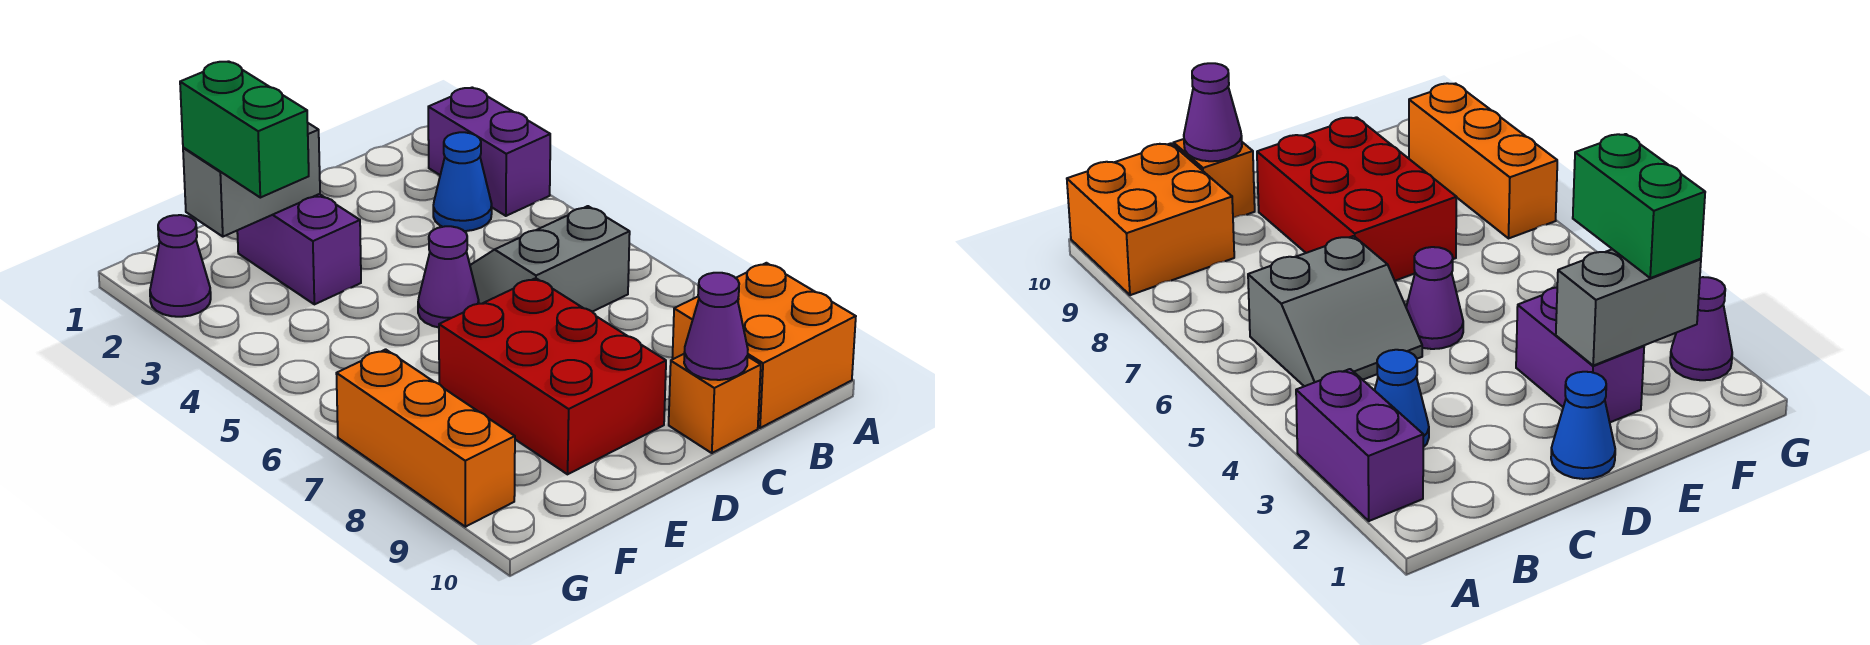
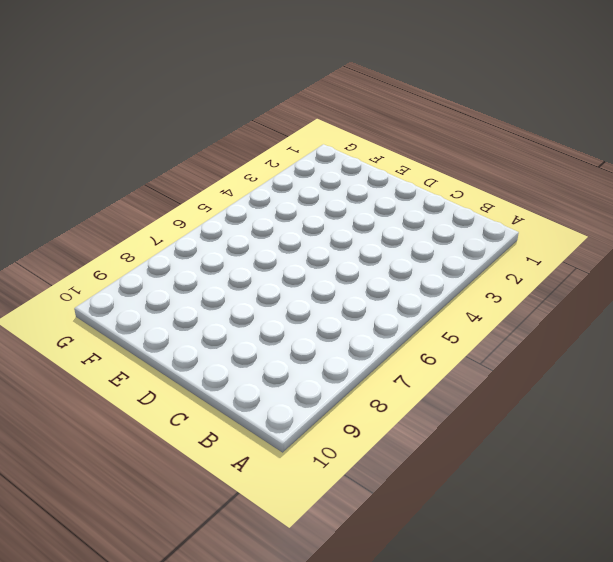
none -> purple 1x2 brick [428,87,550,216]
none -> orange 2x2 brick [672,263,856,428]
none -> blue 1x1 cone [433,132,492,231]

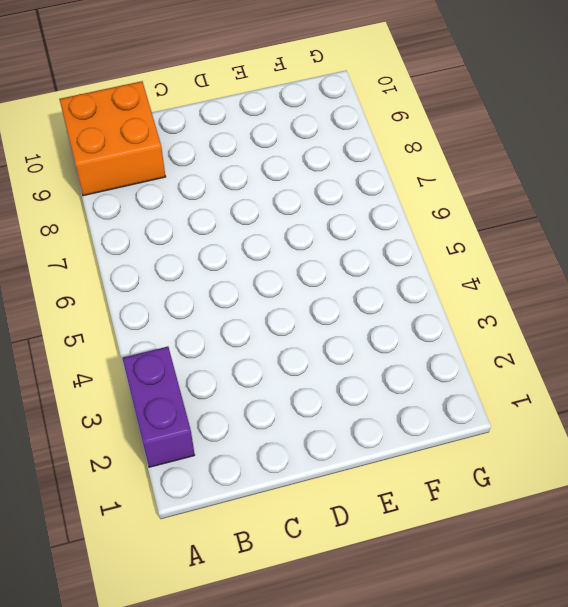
none -> blue 1x1 cone [433,132,492,231]
none -> grey 2x2 slope [470,206,630,312]
none -> orange 1x1 brick [669,354,761,453]

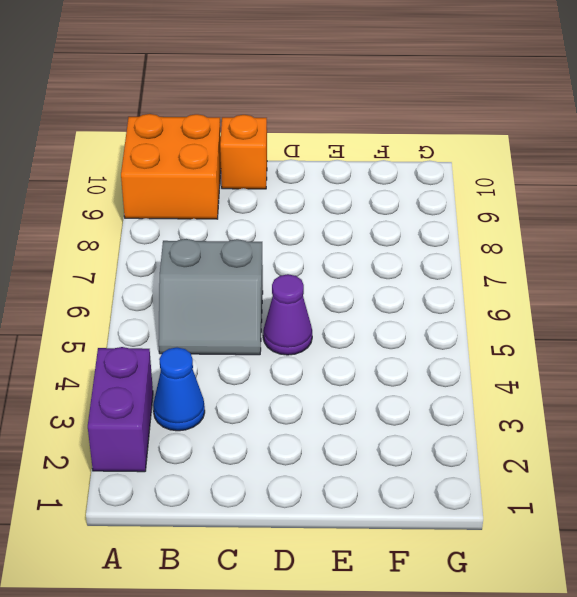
none -> blue 1x1 cone [1551,372,1615,479]
none -> red 2x3 brick [439,278,666,474]
none -> purple 1x2 brick [237,194,361,304]

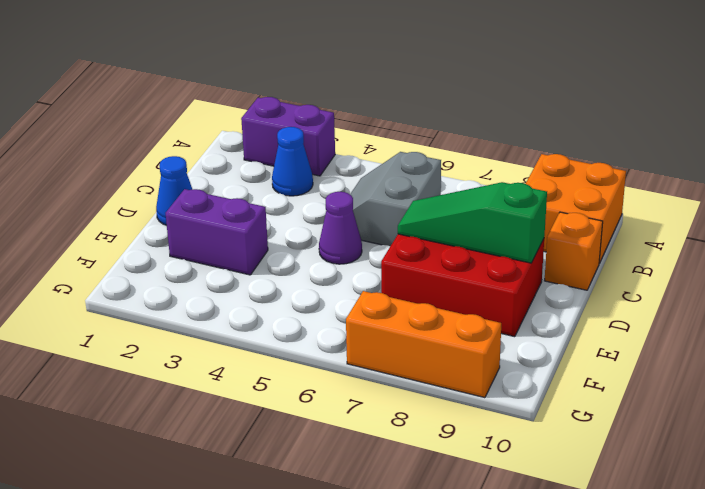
green 1x3 slope [398,182,547,263] -> none
none -> purple 1x1 cone [150,215,211,317]
none -> purple 1x1 cone [684,273,748,380]
none -> grey 1x2 brick [183,123,320,237]

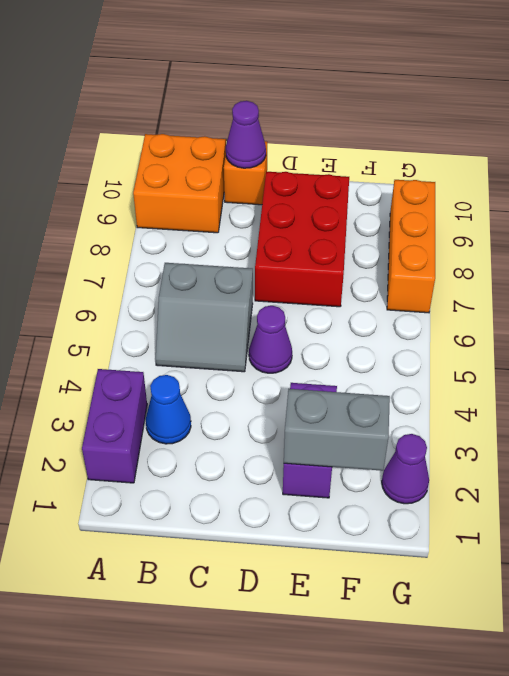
none -> blue 1x1 cone [1551,372,1615,479]
none -> green 1x2 brick [180,61,309,198]

